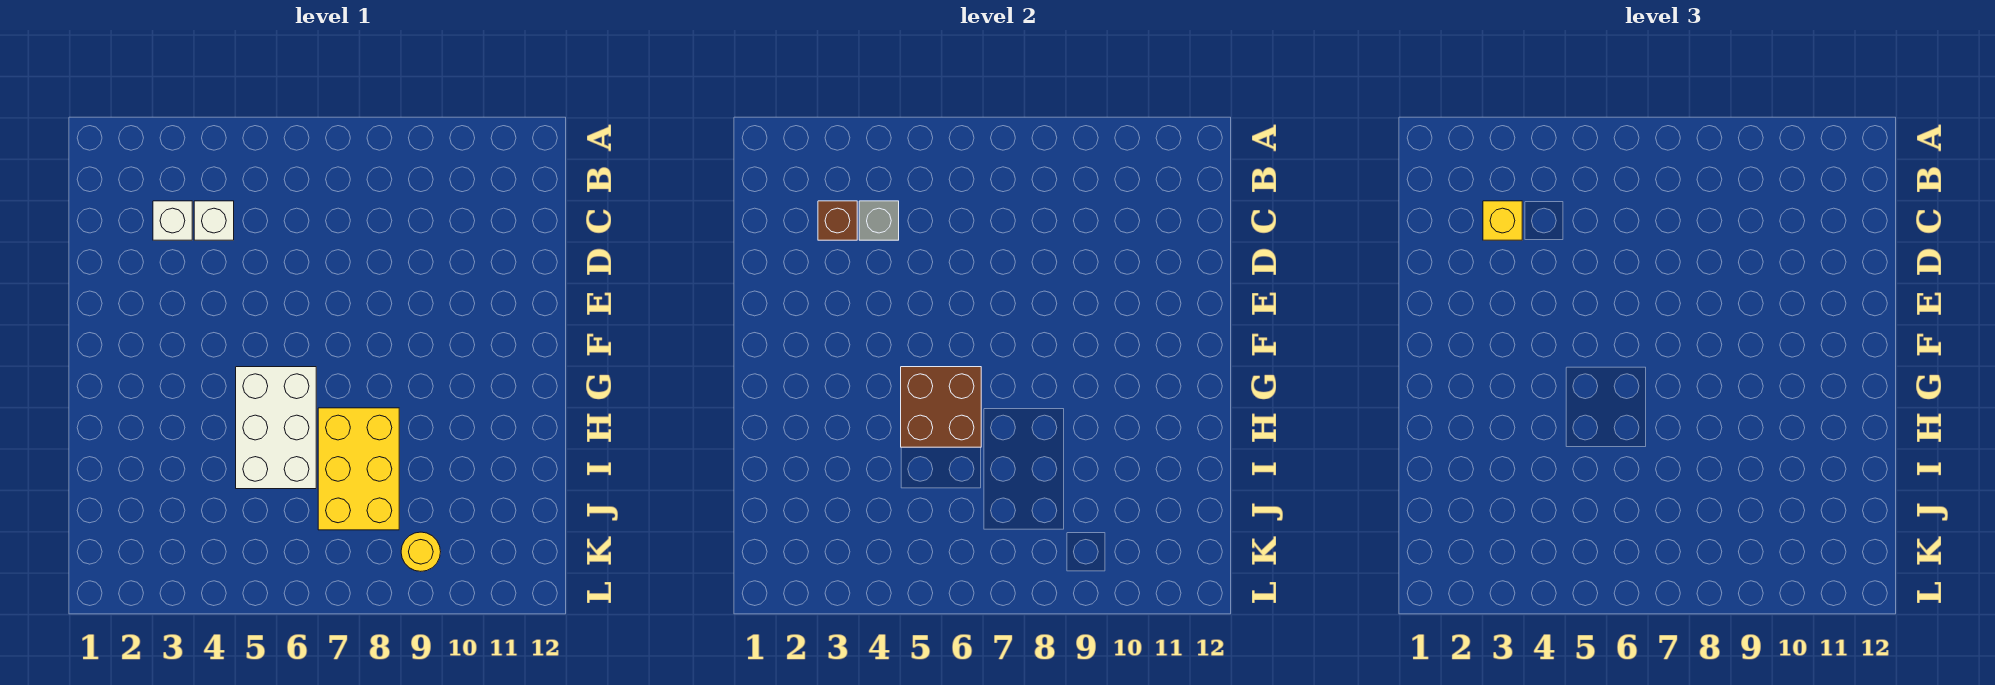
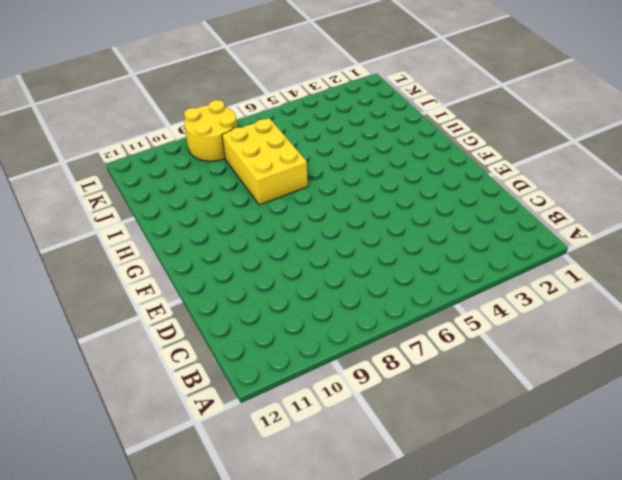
yellow 2x2 round brick [184,100,237,161] -> yellow 1x1 round brick [401,532,441,571]
none -> white 1x1 brick [153,201,192,240]
none -> white 1x1 brick [194,201,234,240]

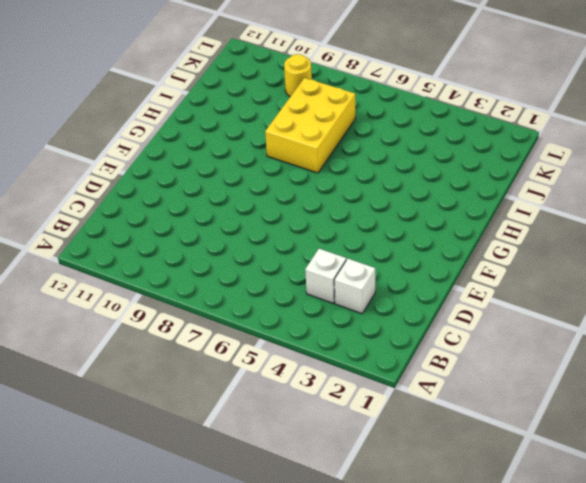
none -> white 2x3 brick [236,367,316,489]
none -> brown 1x1 brick [818,201,857,240]

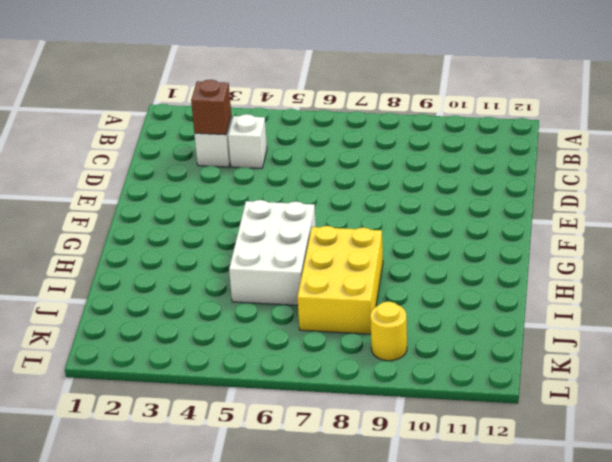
none -> grey 1x1 brick [859,201,899,240]
none -> brown 2x2 brick [901,367,981,447]

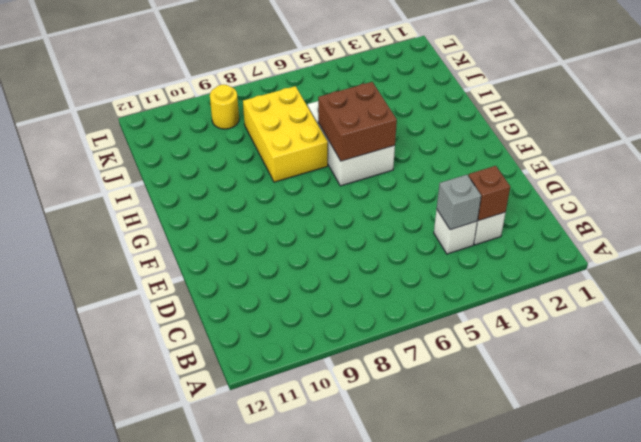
none -> yellow 1x1 brick [1483,201,1522,240]

